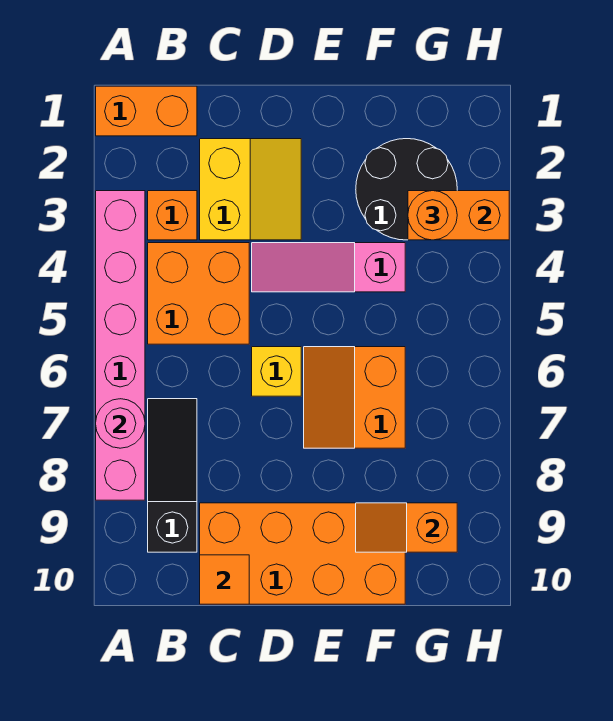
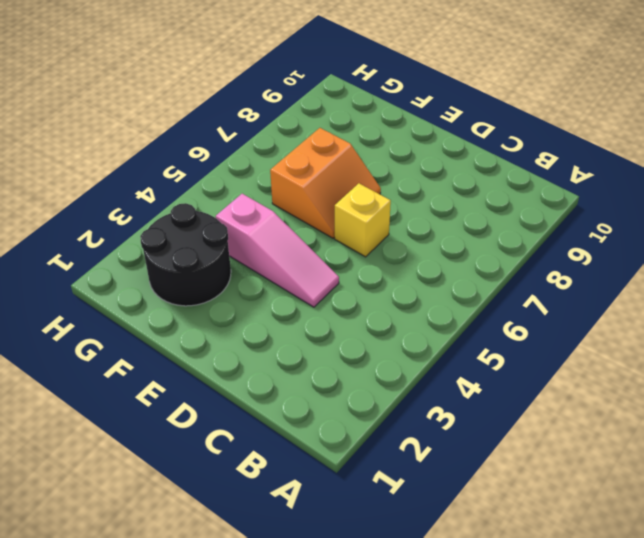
none -> orange 1x2 brick [96,86,197,136]
none -> pink 1x6 brick [96,191,145,500]
none -> orange 1x1 brick [148,191,197,240]

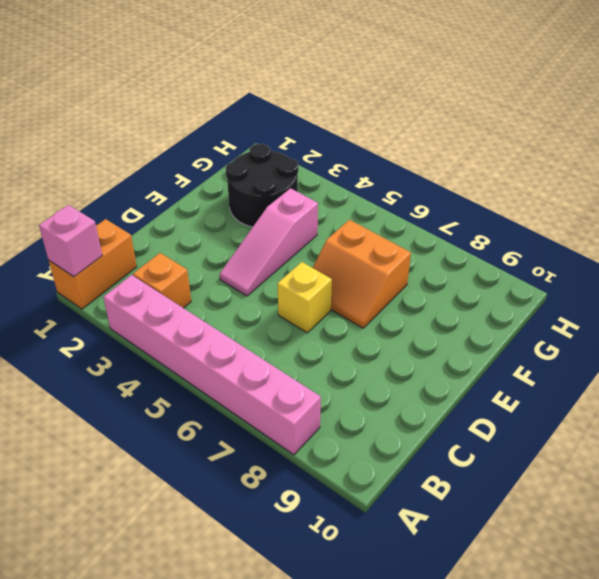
pink 1x1 brick [39,205,102,277] -> none
none -> orange 2x2 brick [148,243,249,344]
none -> black 1x3 slope [148,399,197,552]
none -> yellow 2x2 slope [200,139,301,240]

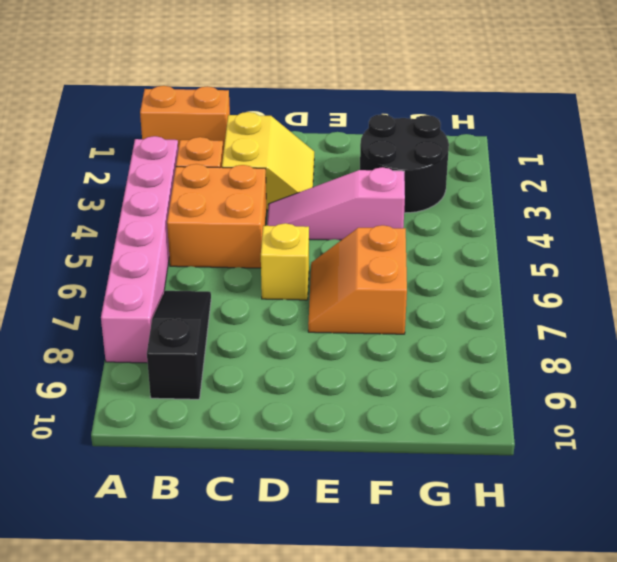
none -> orange 2x4 brick [200,503,405,604]
none -> pink 1x1 round brick [96,399,145,448]
none -> orange 1x1 tile [200,555,249,604]

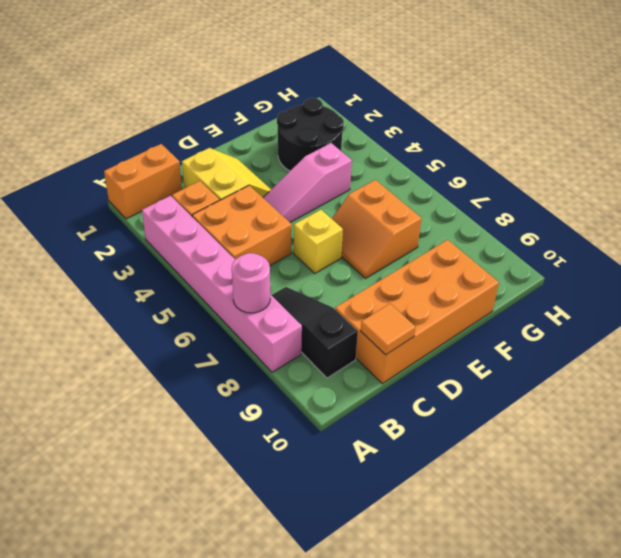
none -> orange 1x2 slope [356,503,457,552]
none -> orange 1x2 brick [408,191,509,240]
none -> orange 1x1 round brick [408,191,457,240]

